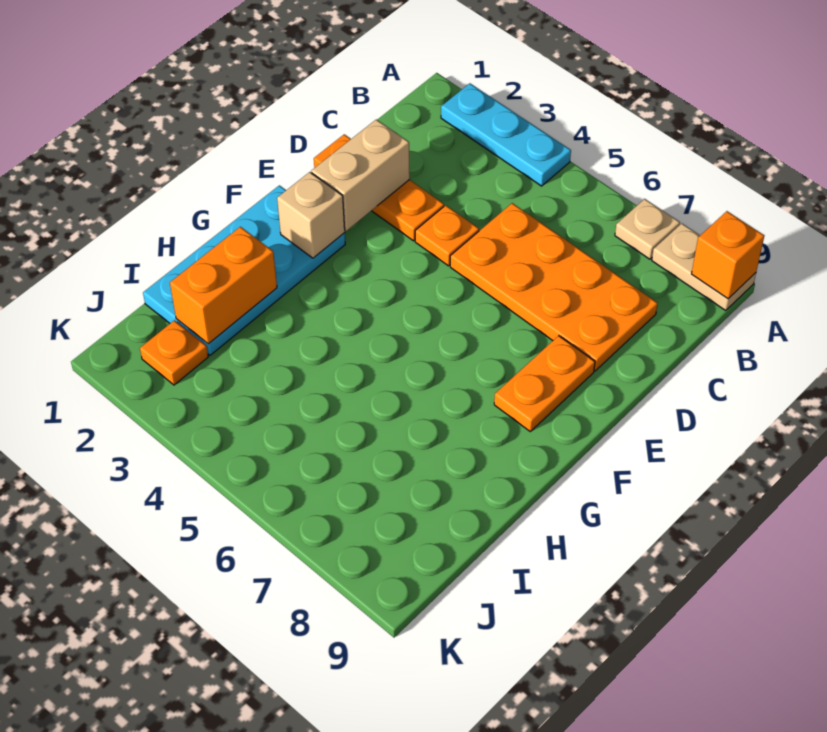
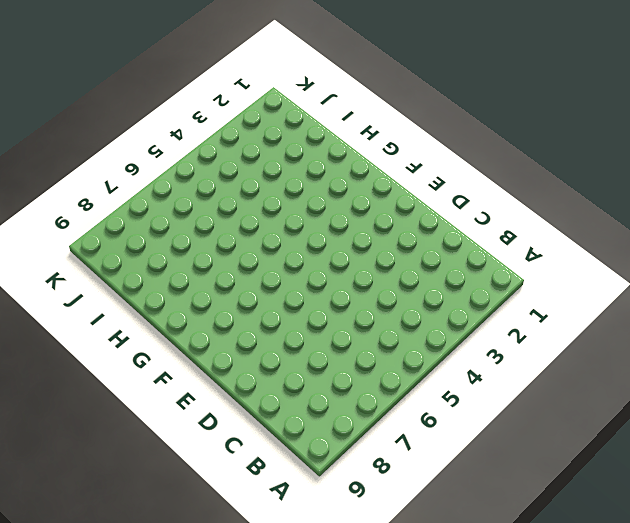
none -> cyan 1x3 plate [441,83,571,186]
none -> tan 1x1 plate [615,199,680,259]
none -> tan 1x2 plate [652,223,756,311]

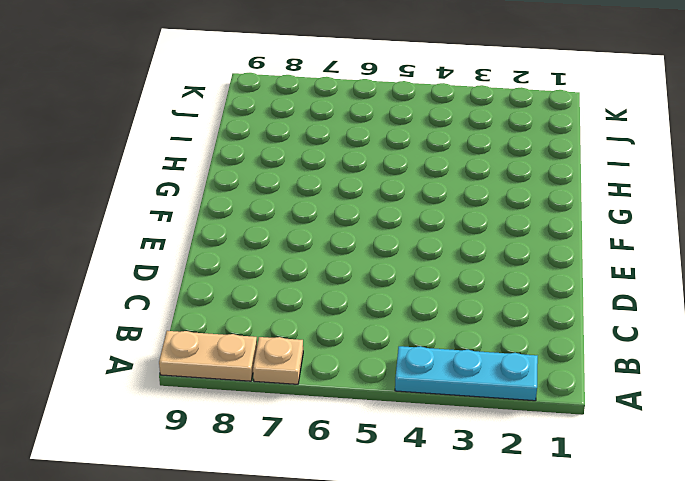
none -> orange 2x4 plate [450,203,658,371]
none -> orange 1x3 plate [314,134,444,241]
none -> orange 1x1 plate [415,205,479,266]

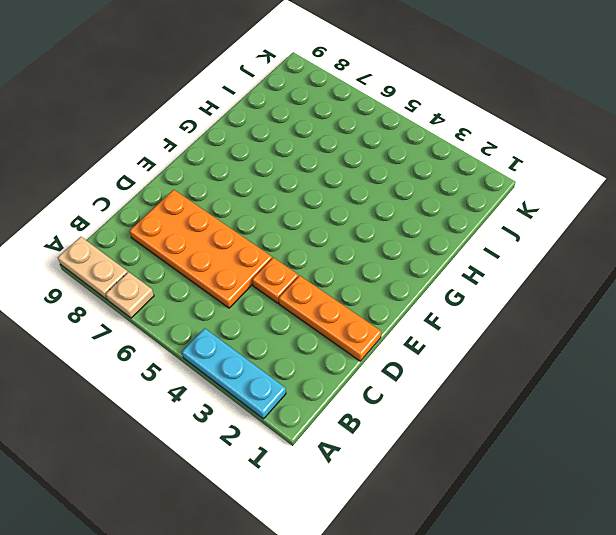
none -> orange 1x2 plate [494,336,595,431]
none -> cyan 2x4 plate [143,185,345,355]
none -> orange 1x1 plate [140,320,208,385]

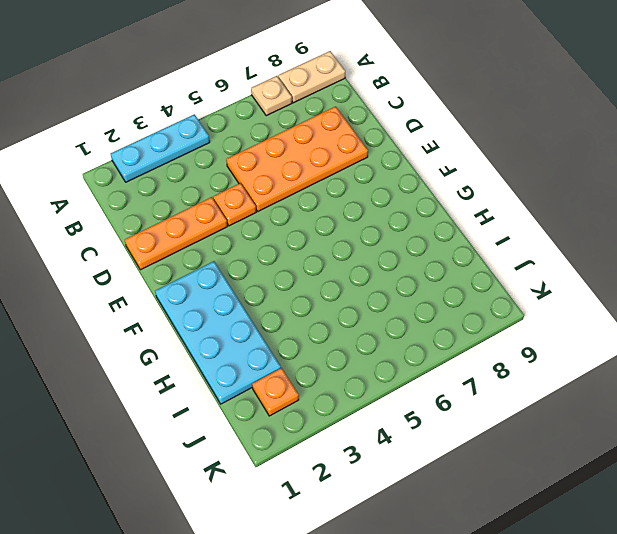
none -> orange 1x2 plate [494,336,595,431]
none -> orange 1x1 brick [692,211,764,299]
none -> tan 1x2 brick [311,120,410,231]

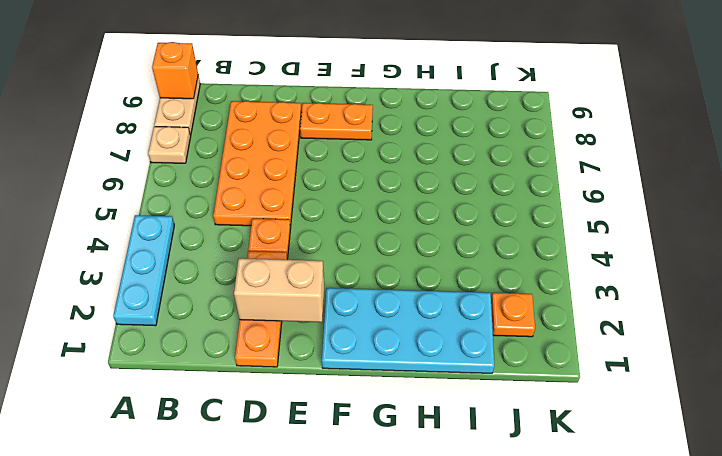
none -> tan 1x1 brick [277,172,345,258]
none -> orange 1x2 brick [170,227,277,344]

